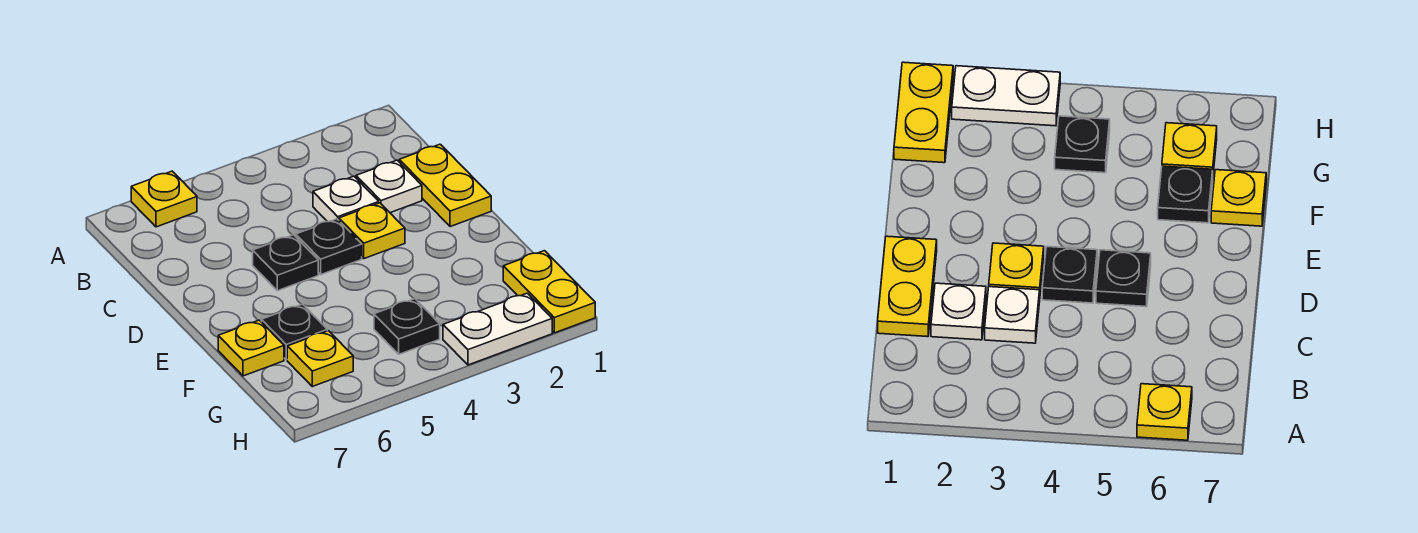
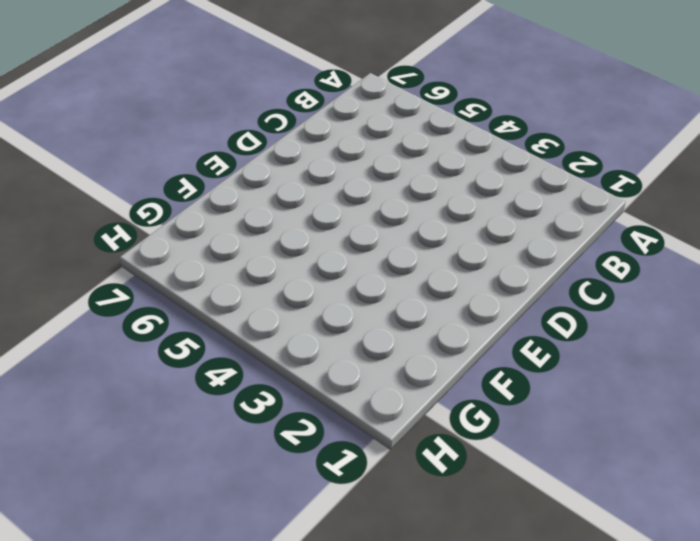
none -> yellow 1x1 plate [131,171,197,227]
none -> yellow 1x2 plate [399,144,491,227]
none -> white 1x1 plate [356,160,422,213]

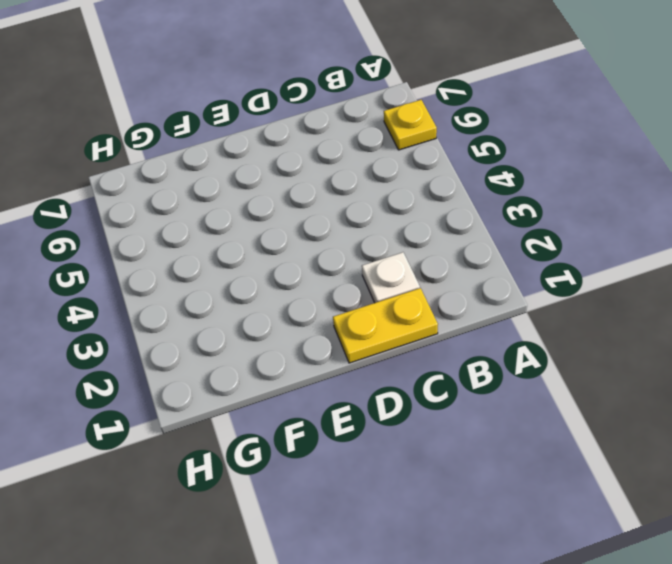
none -> white 1x1 plate [313,176,379,222]
none -> yellow 1x1 plate [339,203,405,258]
none -> black 1x1 plate [296,219,362,274]

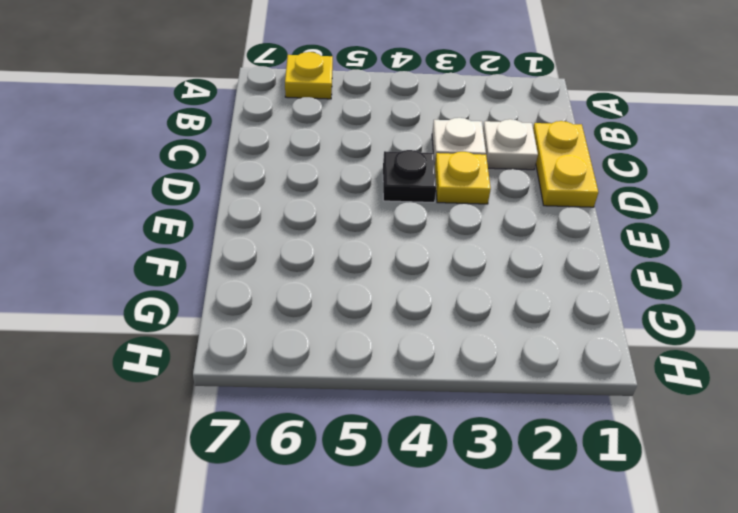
none -> black 1x1 plate [253,235,318,291]
none -> black 1x1 plate [261,304,327,360]
none -> yellow 1x1 plate [218,320,284,376]

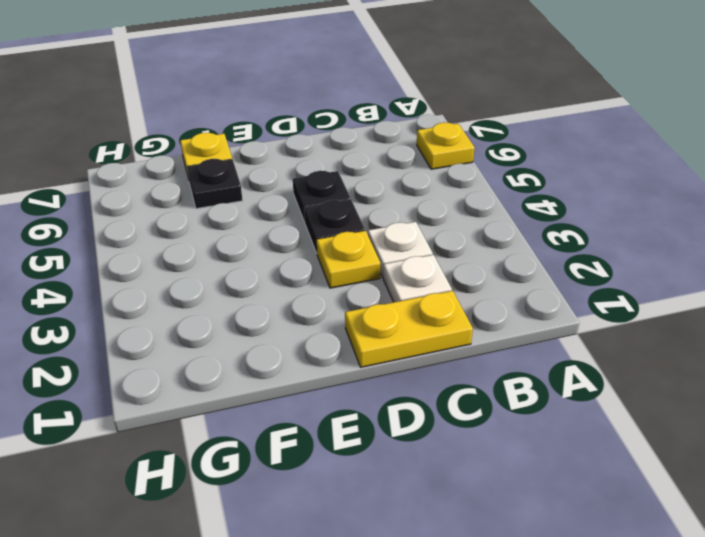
none -> yellow 1x2 plate [503,251,595,333]
none -> black 1x1 plate [374,299,440,354]
none -> yellow 1x1 plate [287,331,353,386]

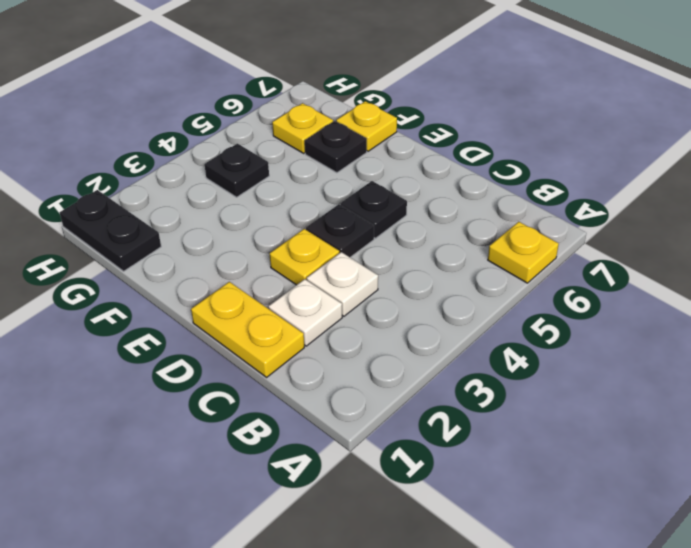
black 1x2 plate [60,190,161,271] -> yellow 1x2 plate [503,251,595,333]
none -> white 1x2 plate [443,293,552,365]

